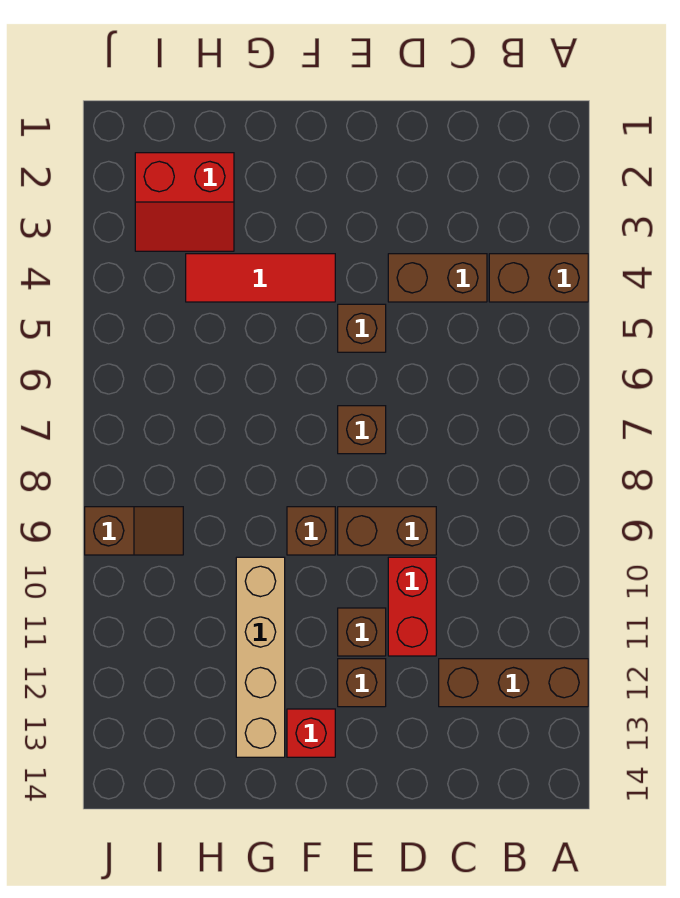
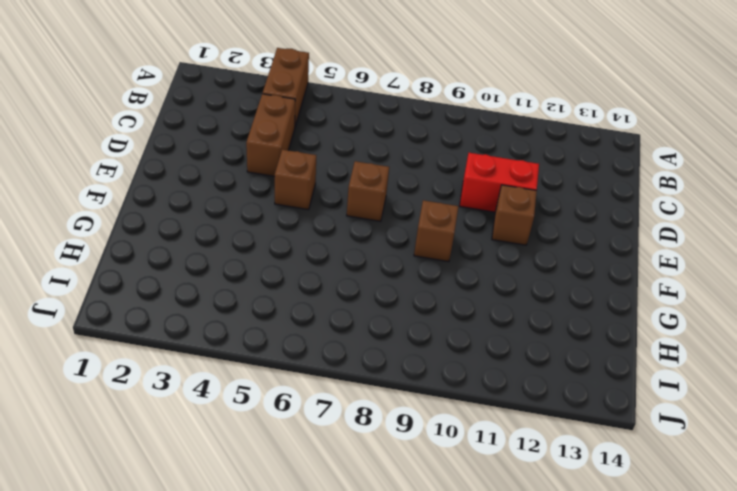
none -> brown 1x3 brick [439,659,588,707]
none -> brown 1x2 brick [338,507,436,555]
none -> brown 1x1 brick [338,659,386,707]

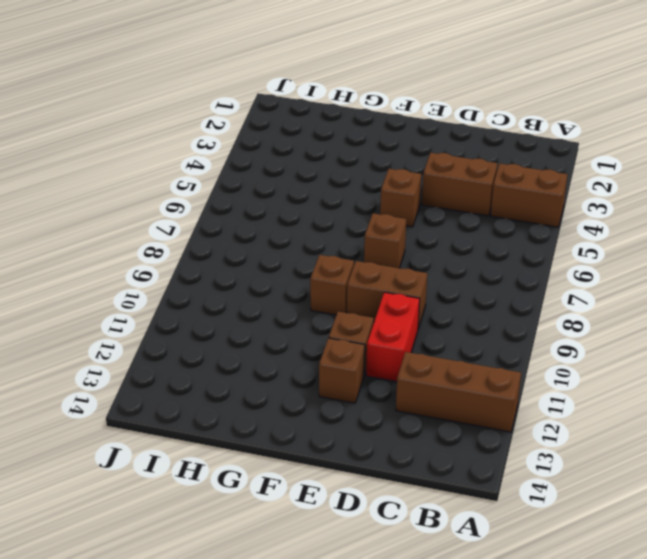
none -> red 1x3 tile [186,254,335,302]
none -> red 1x1 brick [287,709,335,757]
none -> tan 1x4 brick [236,557,285,757]

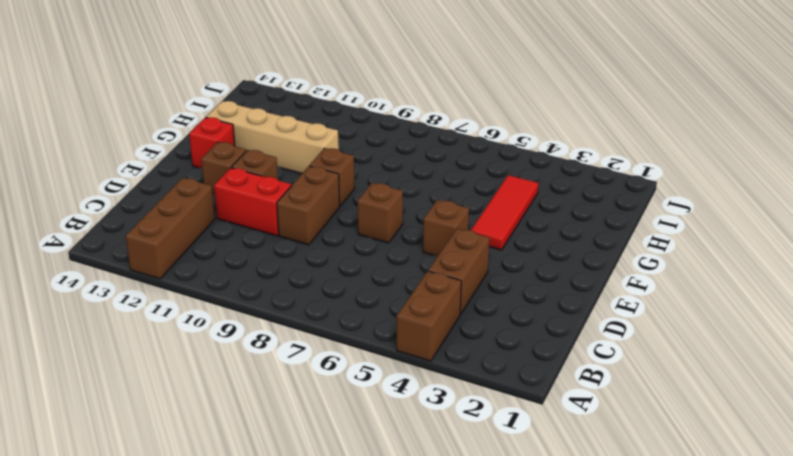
none -> red 2x2 slope [135,153,234,251]
none -> brown 1x2 slope [85,507,183,555]

